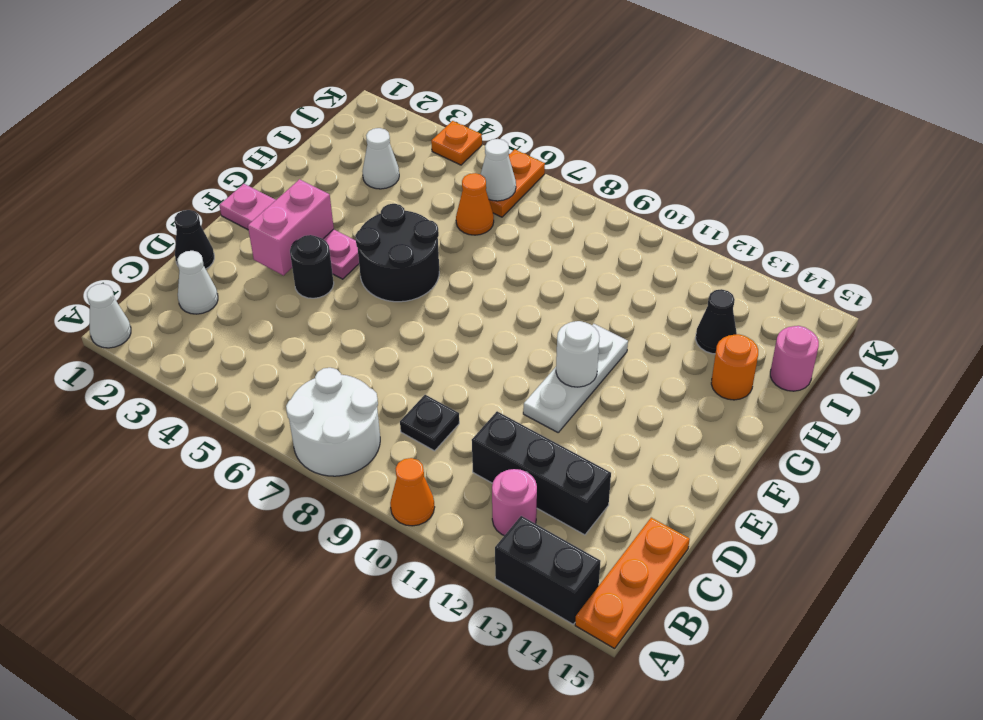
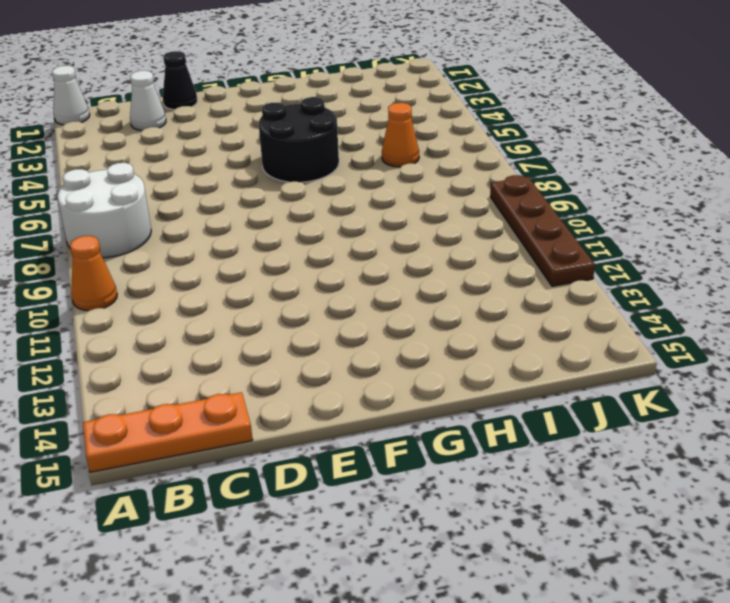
brown 1x4 plate [490,175,595,286] -> none
none -> black 1x2 brick [495,516,601,624]
none -> pink 1x1 round brick [492,469,537,536]
none -> black 1x1 plate [400,395,459,451]

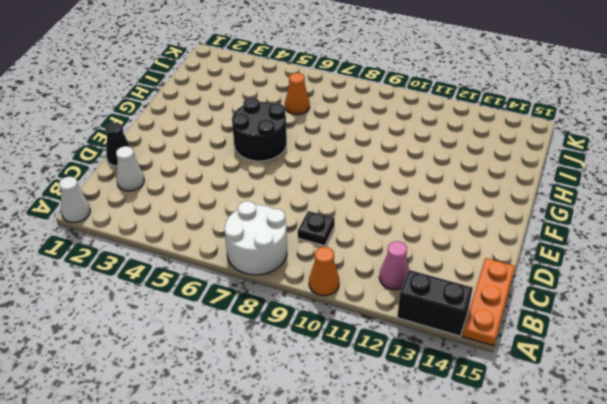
pink 1x1 cone [379,241,409,290] -> pink 1x1 round brick [492,469,537,536]
none -> black 1x3 brick [472,411,611,535]
none -> black 1x1 round brick [290,235,334,298]
none -> white 1x3 plate [523,324,628,432]

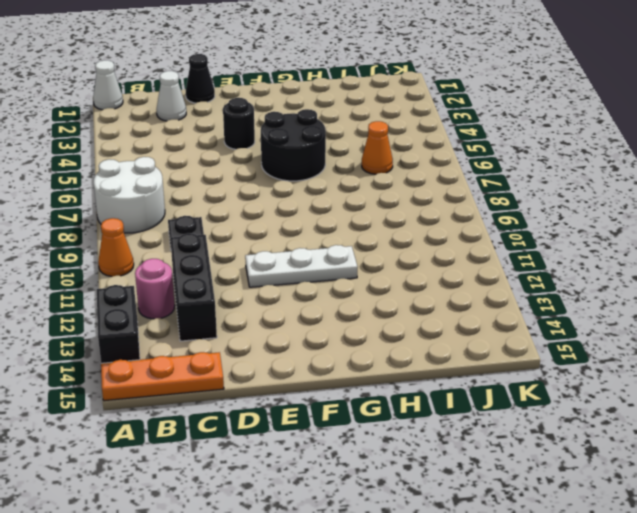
none -> pink 1x4 plate [219,184,359,279]
none -> orange 1x1 round brick [711,334,758,400]
none -> white 1x1 cone [362,128,399,189]

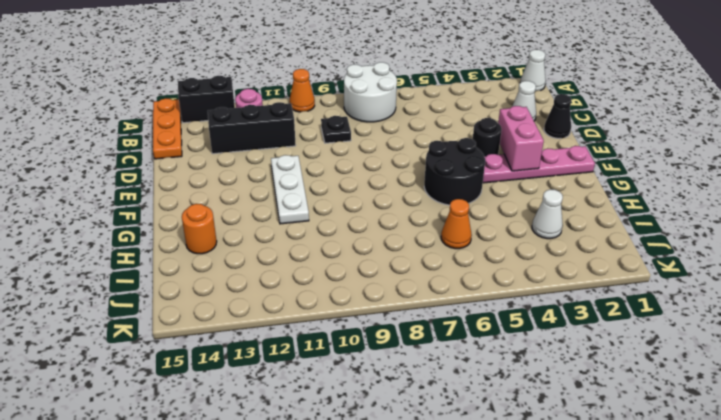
none -> black 1x1 cone [696,289,737,354]
none -> pink 1x1 round brick [770,326,819,391]
none -> orange 1x2 plate [489,149,545,217]

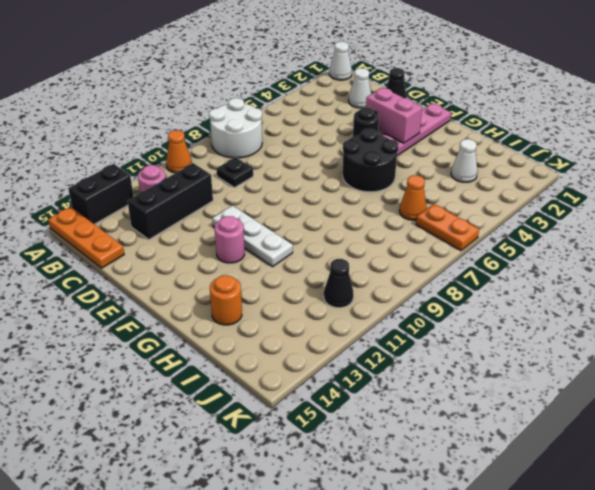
pink 1x1 round brick [215,216,245,263] -> pink 1x1 round brick moved to [770,326,819,391]
black 1x1 cone [324,259,353,308] -> black 1x1 cone moved to [696,289,737,354]
none -> orange 1x1 plate [431,121,482,165]
none -> white 1x1 round brick [556,321,599,387]
none -> white 1x1 cone [481,139,516,201]

